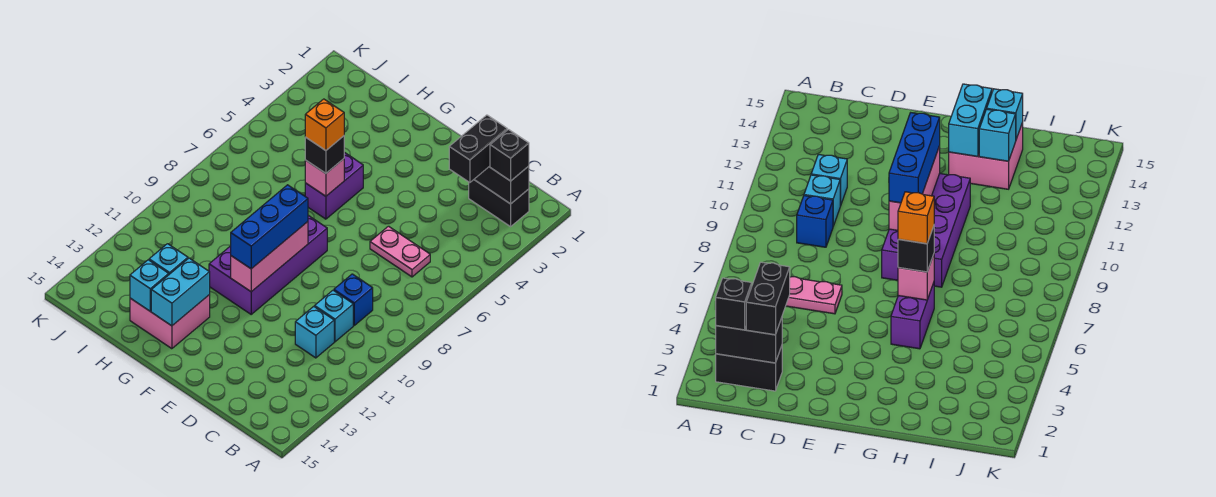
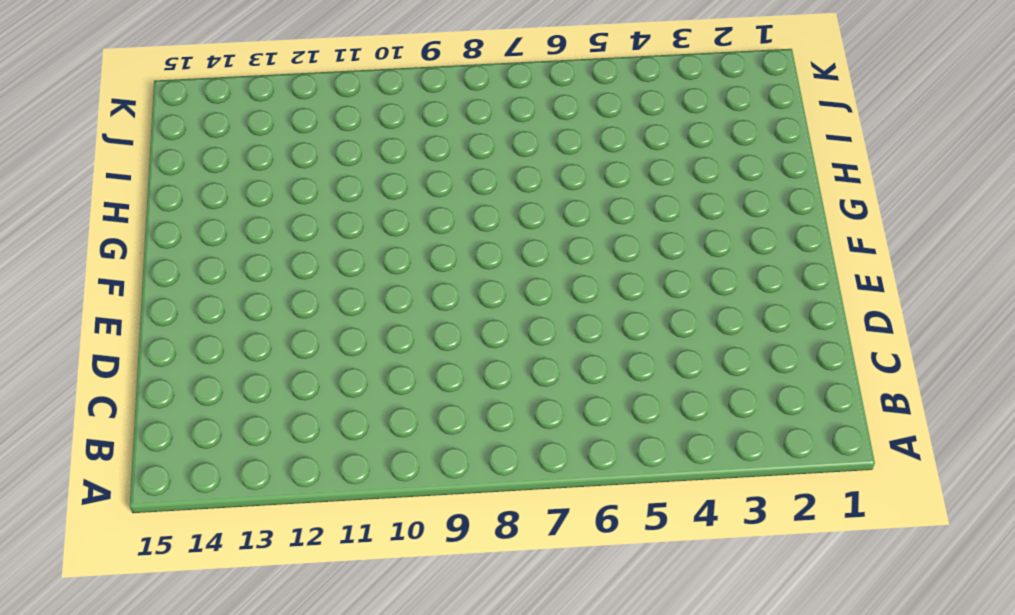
none -> black 1x2 brick [469,180,529,227]
none -> pink 1x2 plate [370,226,430,277]
none -> blue 1x1 brick [334,274,373,325]

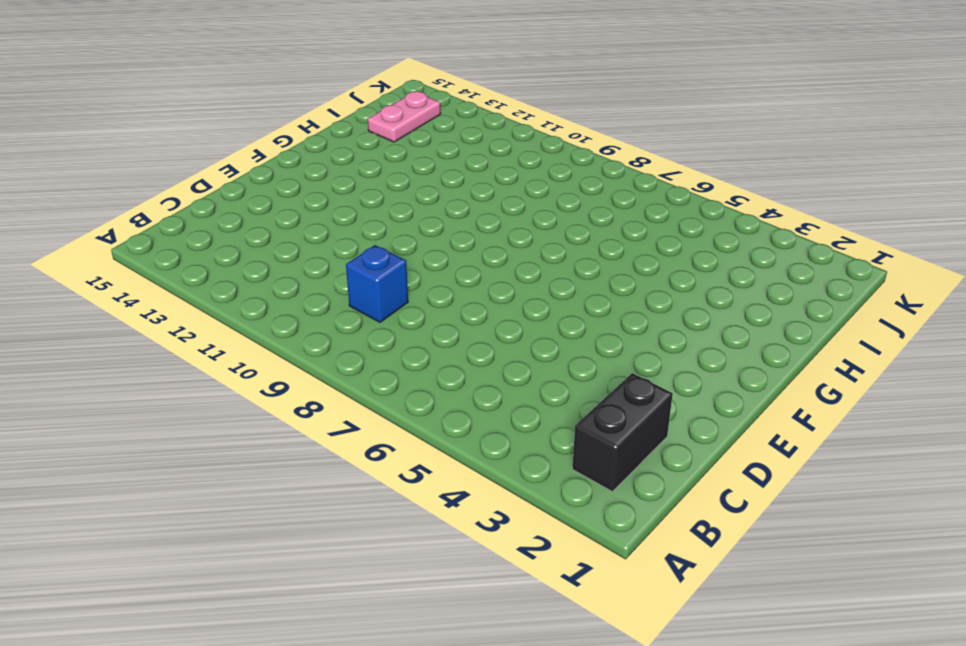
pink 1x2 plate [368,91,441,142] -> pink 1x2 plate moved to [370,226,430,277]
none -> cyan 1x1 brick [315,290,353,342]
none -> cyan 1x1 brick [295,306,334,358]
none -> purple 2x4 brick [209,215,327,314]

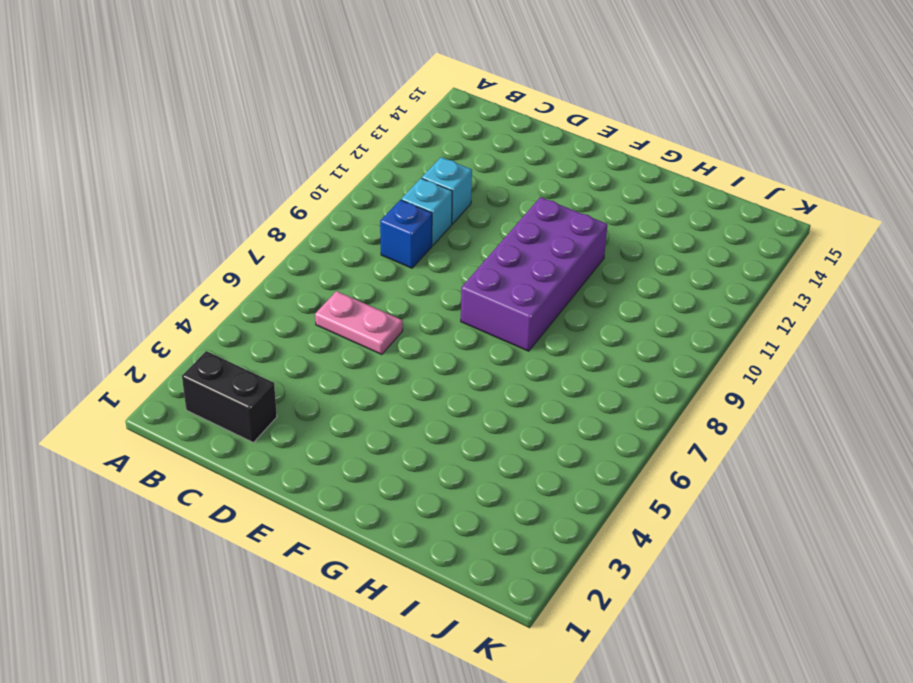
none -> purple 1x2 brick [305,152,363,219]
none -> pink 2x2 brick [130,295,210,349]
none -> black 1x2 brick [474,166,529,204]

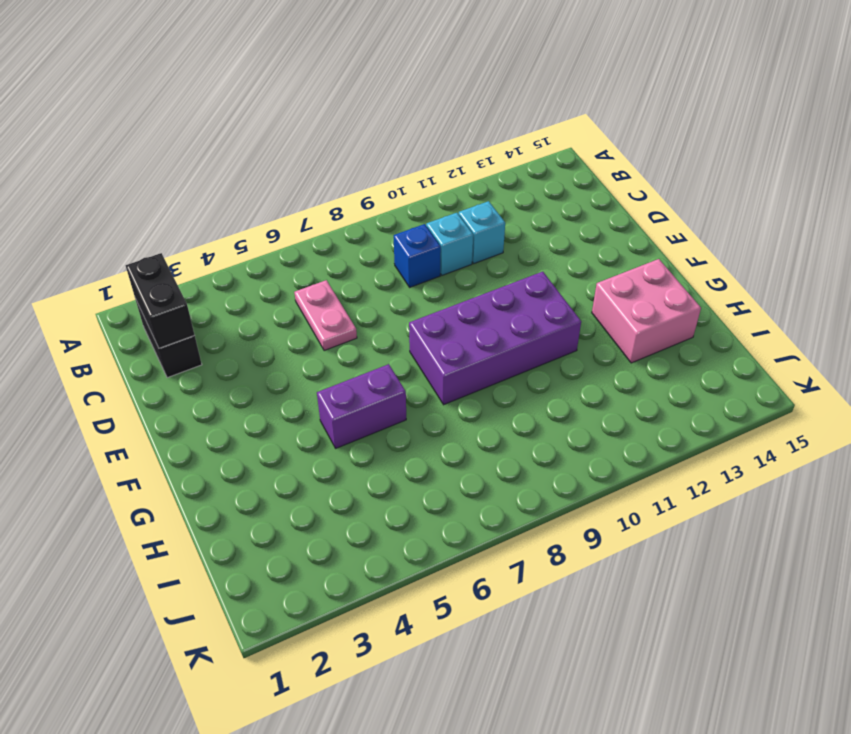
none -> pink 1x3 brick [231,222,308,292]
none -> pink 1x1 brick [305,159,344,196]
none -> cyan 1x2 brick [151,258,210,326]

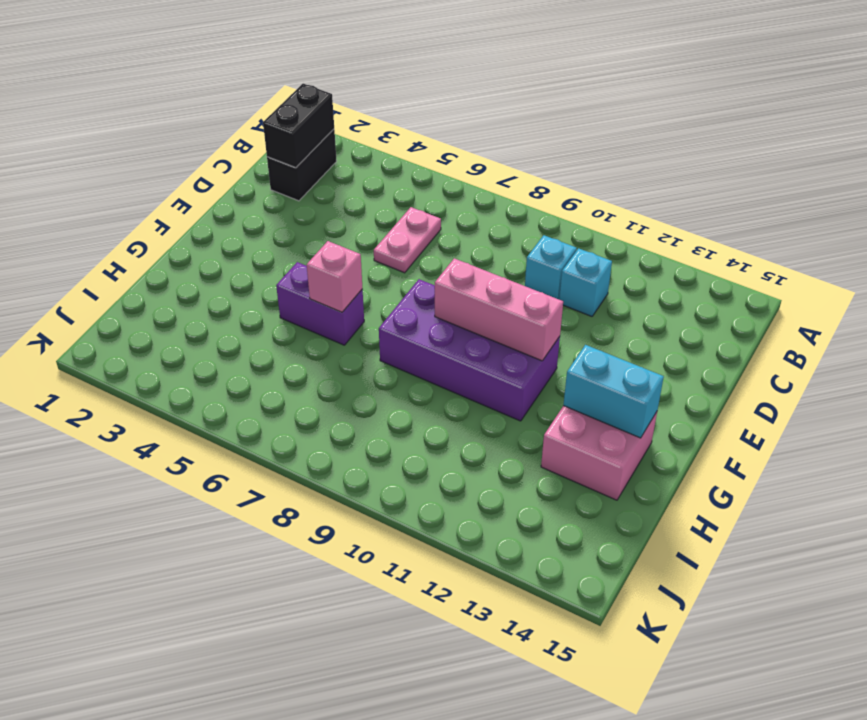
none -> blue 1x1 brick [334,274,373,325]
none -> cyan 1x1 brick [149,244,188,274]
none -> cyan 1x1 brick [130,260,169,311]

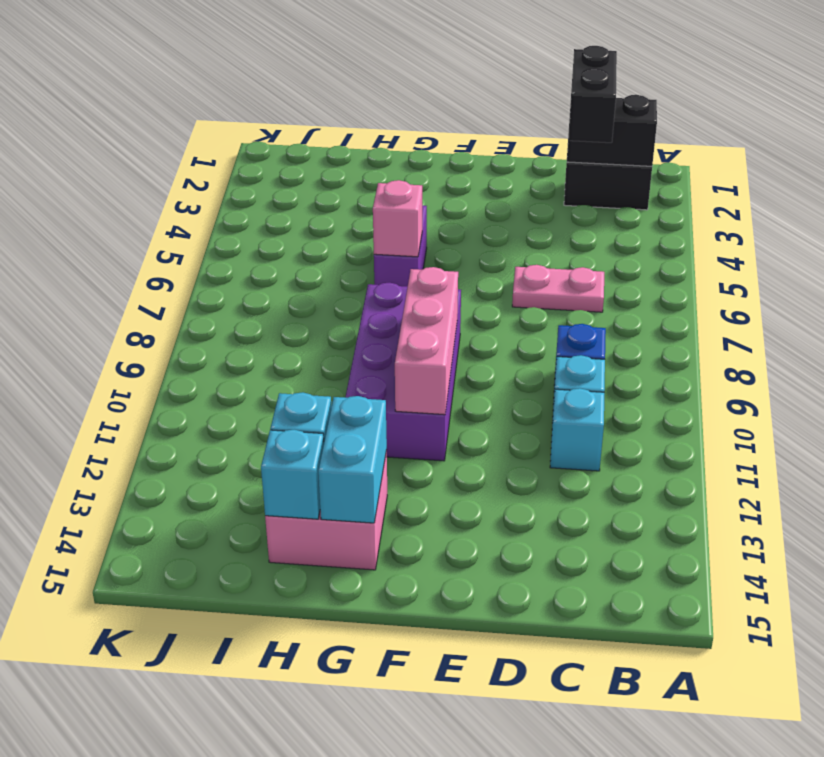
none -> black 1x1 brick [490,130,529,181]
none -> blue 1x3 brick [231,185,308,269]
none -> black 1x1 brick [305,136,344,173]

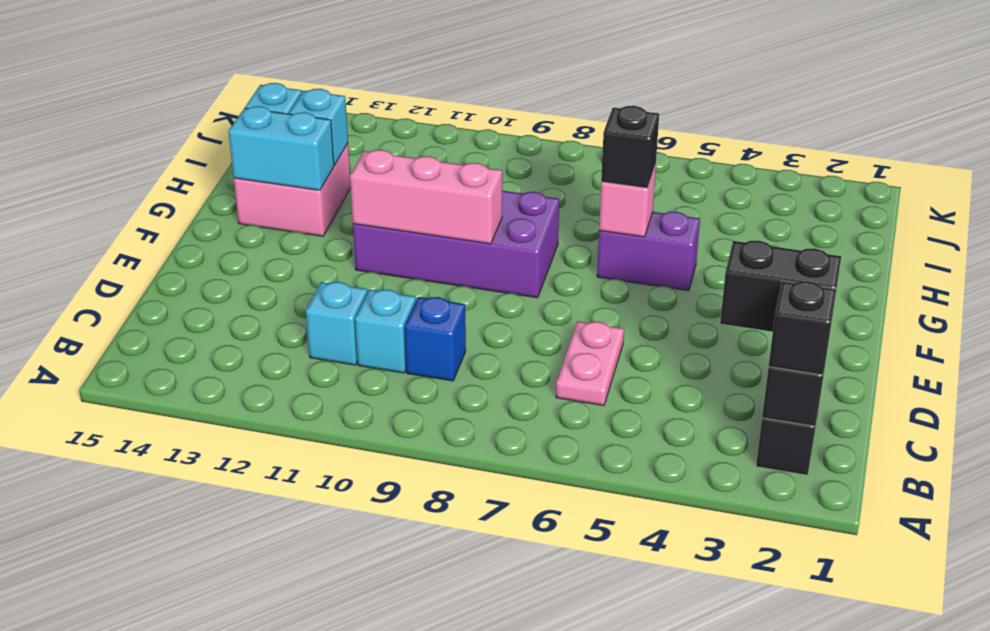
none -> blue 1x3 brick [231,185,308,269]
none -> orange 1x1 brick [305,99,344,151]

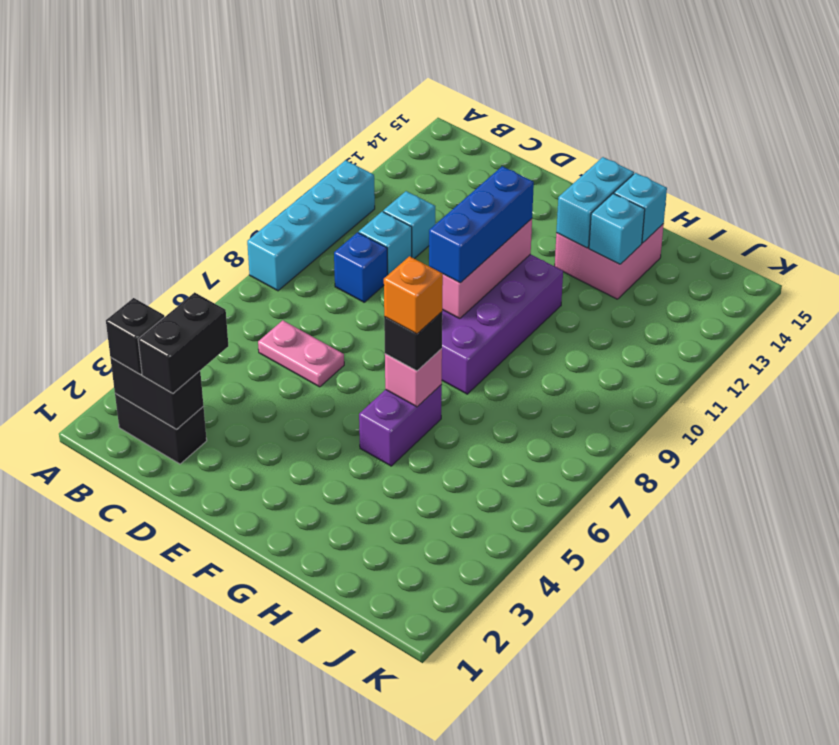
cyan 1x4 brick [247,160,375,291] -> none

